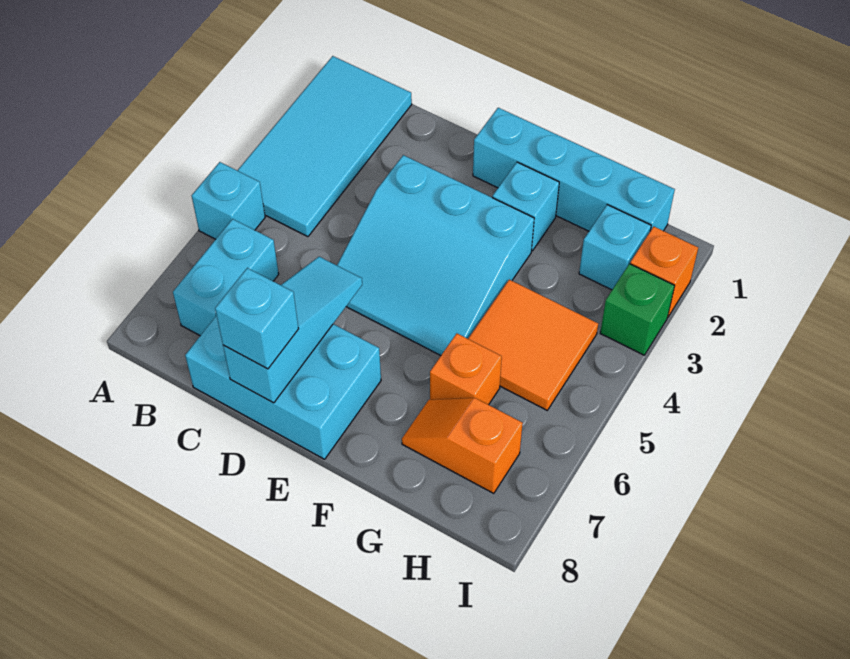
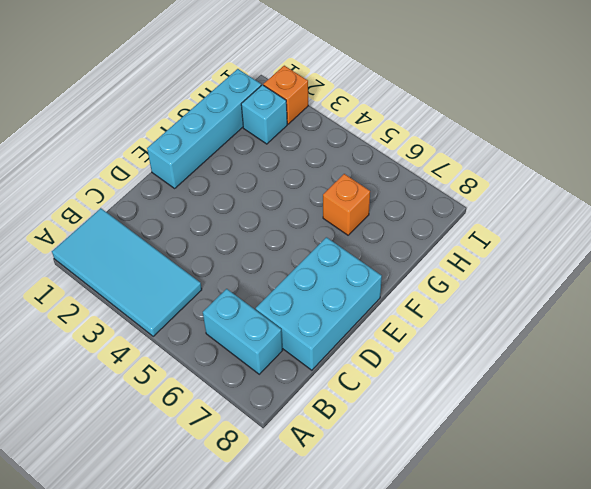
none -> cyan 1x1 brick [192,162,265,239]
none -> cyan 3x3 slope [337,155,534,355]
none -> cyan 1x1 brick [492,162,559,251]

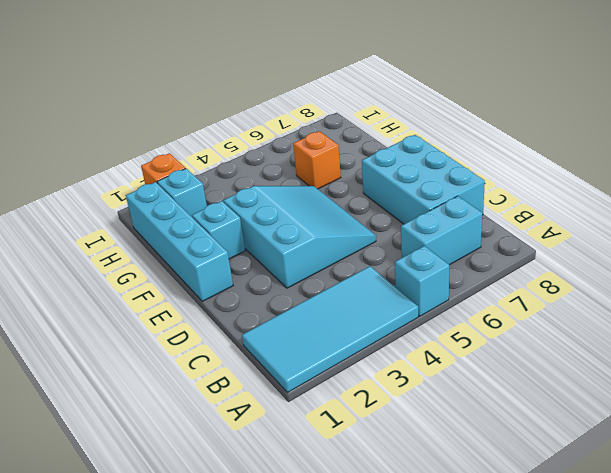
none -> orange 2x2 tile [468,280,598,410]
none -> orange 1x2 slope [402,398,523,493]
none -> green 1x1 brick [600,264,675,355]

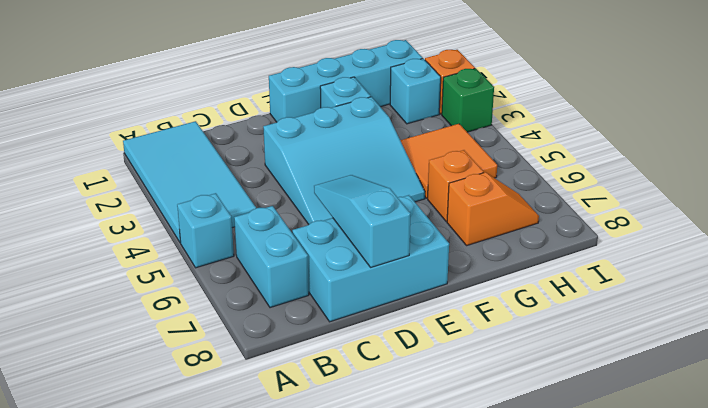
orange 1x2 slope [447,172,539,246] -> orange 1x2 slope turned to [402,398,523,493]
none -> cyan 1x1 brick [215,268,299,369]

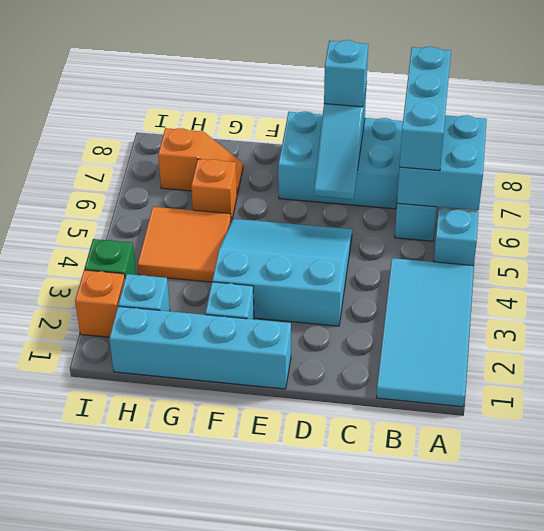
cyan 2x2 brick [397,115,487,210] -> none
cyan 1x3 brick [399,47,451,171] -> none

